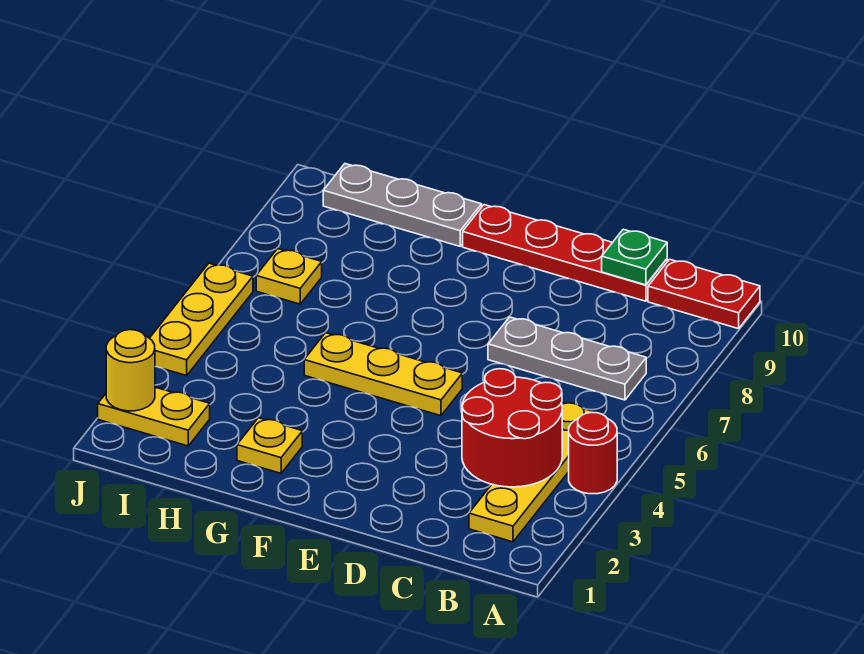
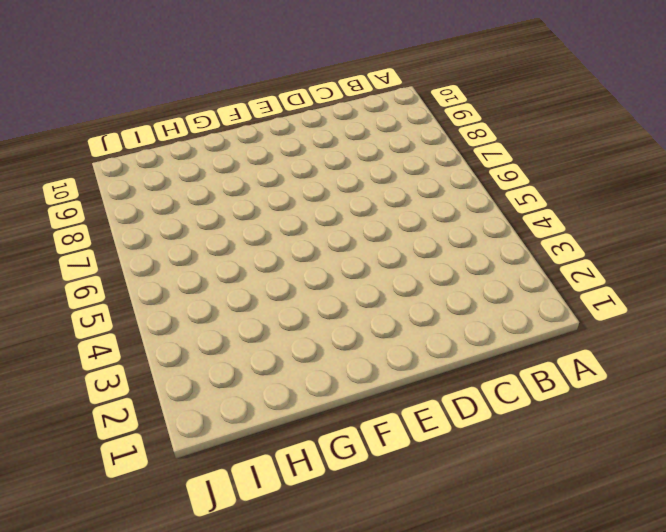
none -> red 1x1 round brick [569,412,617,494]
none -> red 1x2 plate [648,259,760,329]
none -> yellow 1x4 plate [469,403,596,542]

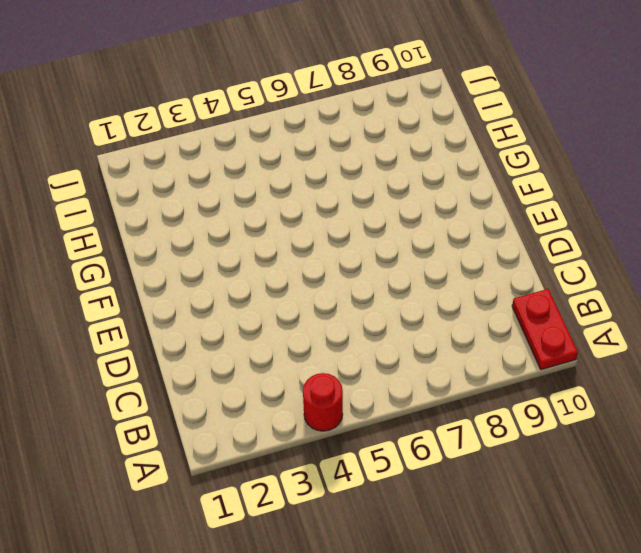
none -> yellow 1x4 plate [469,403,596,542]
none -> grey 1x3 plate [488,317,646,400]
none -> red 1x4 plate [463,205,667,301]

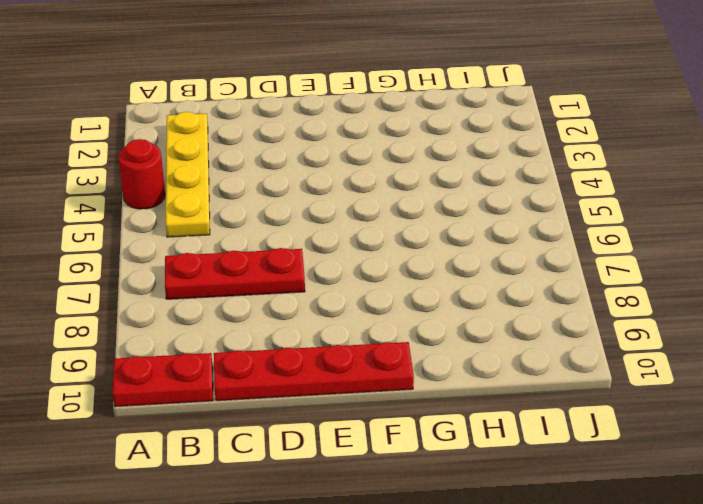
red 1x3 plate [165,248,305,299] -> grey 1x3 plate [488,317,646,400]
none -> yellow 1x3 plate [304,333,462,416]
none -> yellow 1x1 plate [237,418,302,473]
none -> grey 1x3 plate [323,164,482,246]

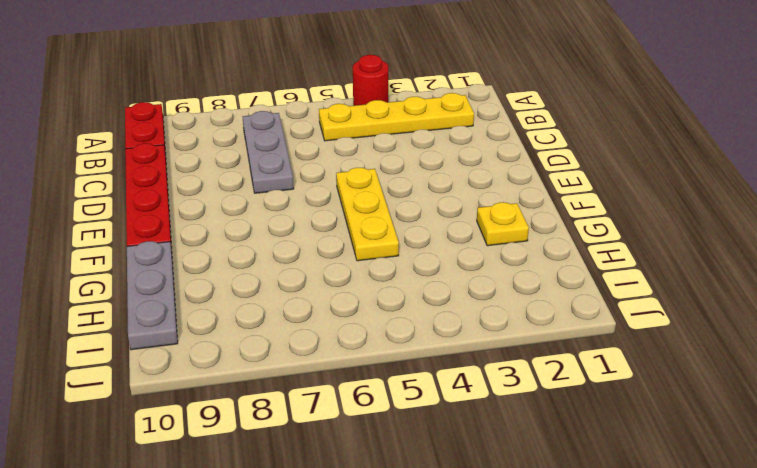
none -> yellow 1x2 plate [98,387,210,446]
none -> yellow 1x1 plate [256,249,322,304]
none -> yellow 1x3 plate [150,263,253,376]

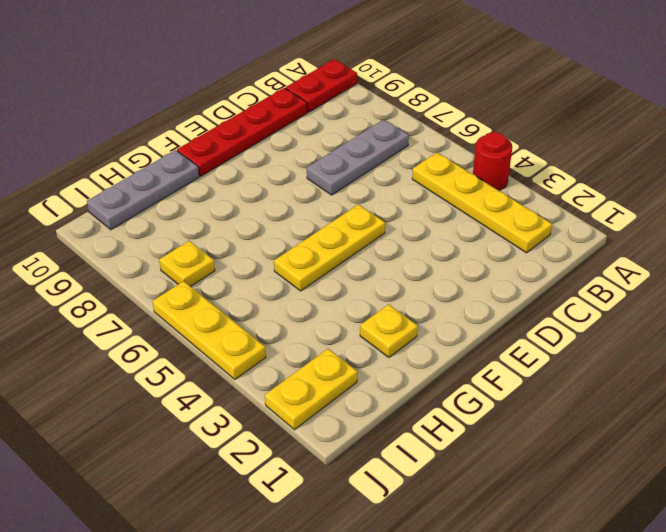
none -> red 2x2 round brick [462,369,562,487]
none -> green 1x1 plate [602,229,667,285]
none -> yellow 1x1 round brick [106,330,155,411]

